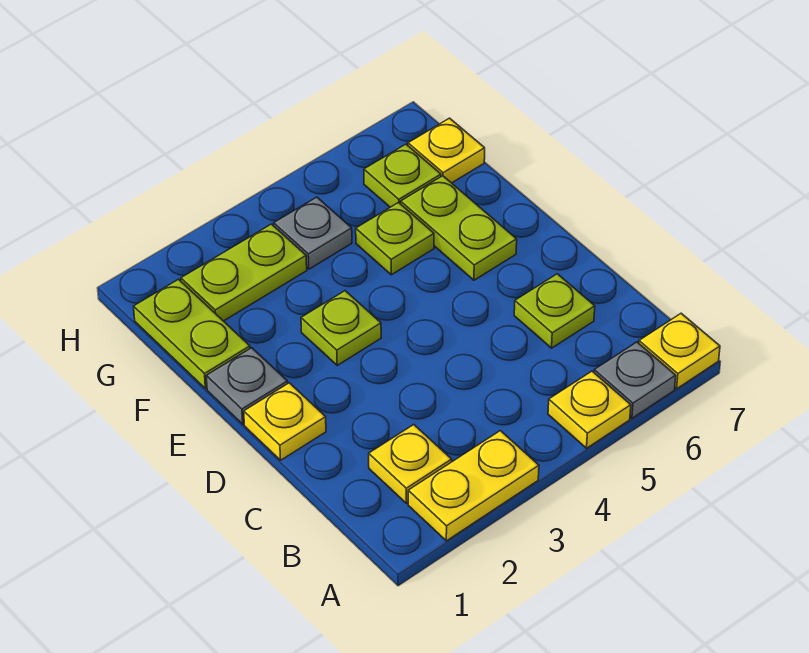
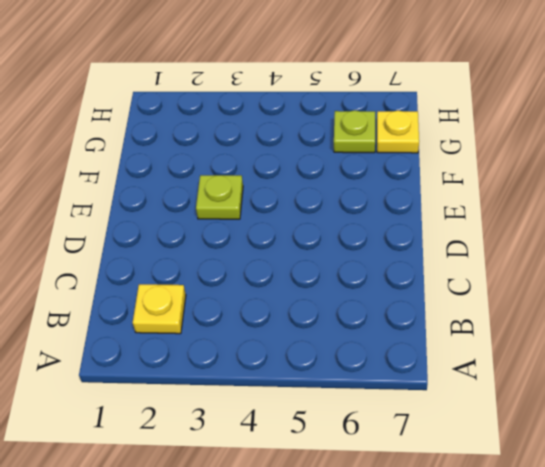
none -> yellow 1x2 plate [408,431,539,541]
none -> yellow 1x1 plate [548,371,631,448]
none -> grey 1x1 plate [594,342,676,418]

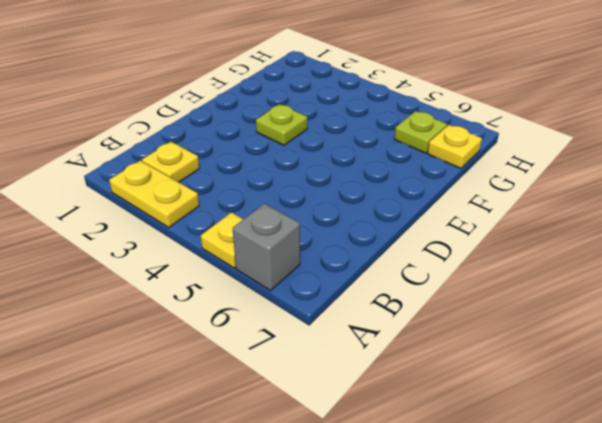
grey 1x1 brick [233,204,300,291] -> grey 1x1 plate [594,342,676,418]
none -> yellow 1x1 plate [639,313,720,389]
none -> lime 1x1 plate [514,274,595,348]
none -> yellow 1x1 plate [244,383,326,460]

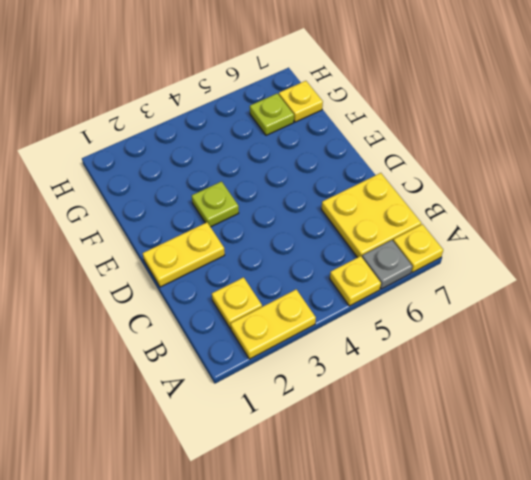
yellow 2x2 plate [321,173,421,258] -> lime 1x1 plate [514,274,595,348]
yellow 1x2 plate [143,222,225,287] -> yellow 1x1 plate [244,383,326,460]
none -> grey 1x1 plate [206,348,288,424]
none -> lime 1x2 plate [401,176,517,280]
none -> lime 1x2 plate [133,279,250,389]

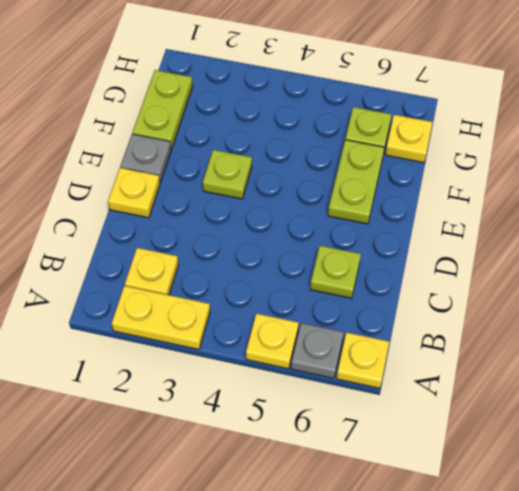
none -> lime 1x1 plate [356,203,434,275]
none -> lime 1x2 plate [181,224,307,321]
none -> grey 1x1 plate [274,197,352,269]

